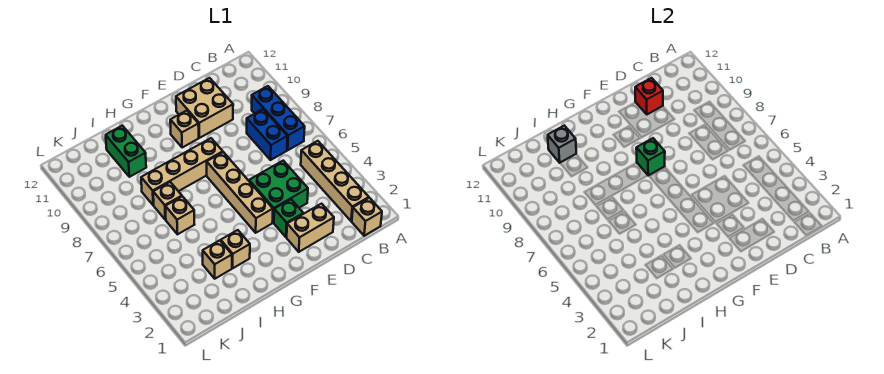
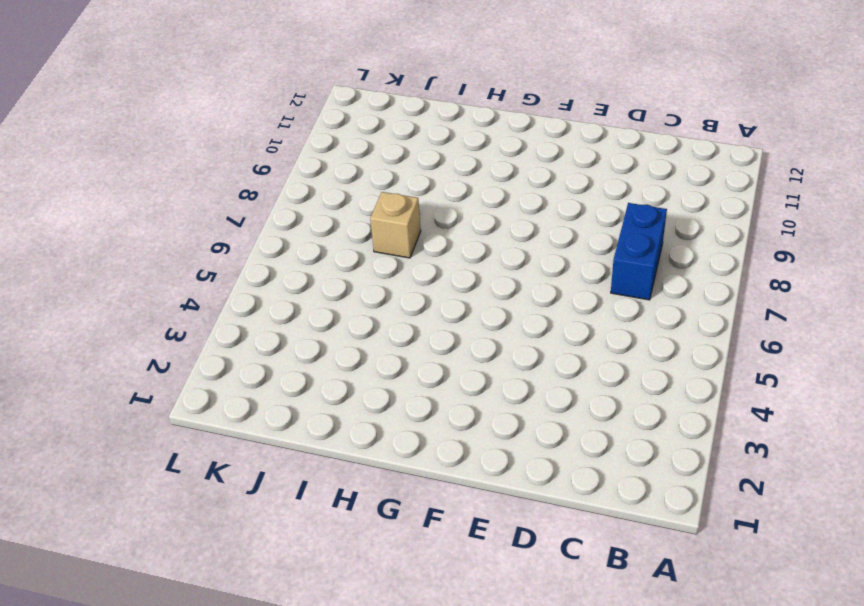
none -> tan 1x1 brick [352,198,382,236]
none -> tan 1x4 brick [301,141,369,221]
none -> blue 1x3 brick [252,86,305,150]

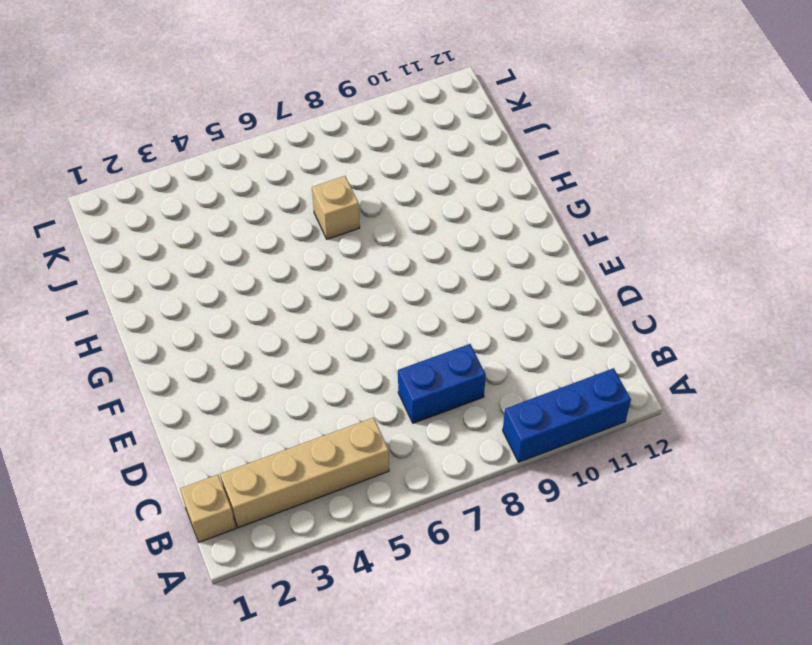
blue 1x3 brick [503,368,631,462] -> blue 1x3 brick moved to [252,86,305,150]
none -> tan 1x2 brick [287,204,334,252]
none -> green 2x2 brick [249,161,308,223]
none -> tan 2x2 brick [176,78,233,138]

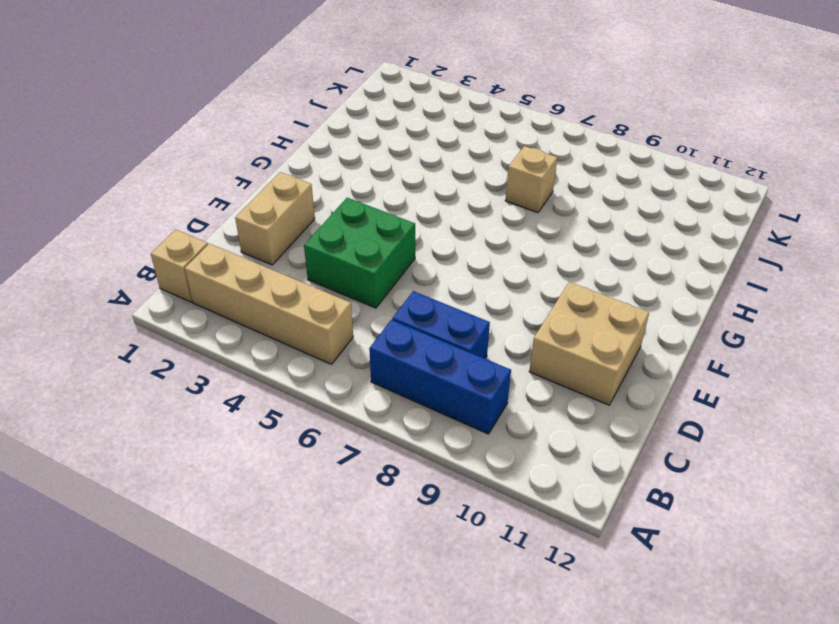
none -> green 1x1 brick [274,199,303,237]
none -> tan 1x4 brick [207,152,273,233]
none -> tan 1x4 brick [141,138,223,205]

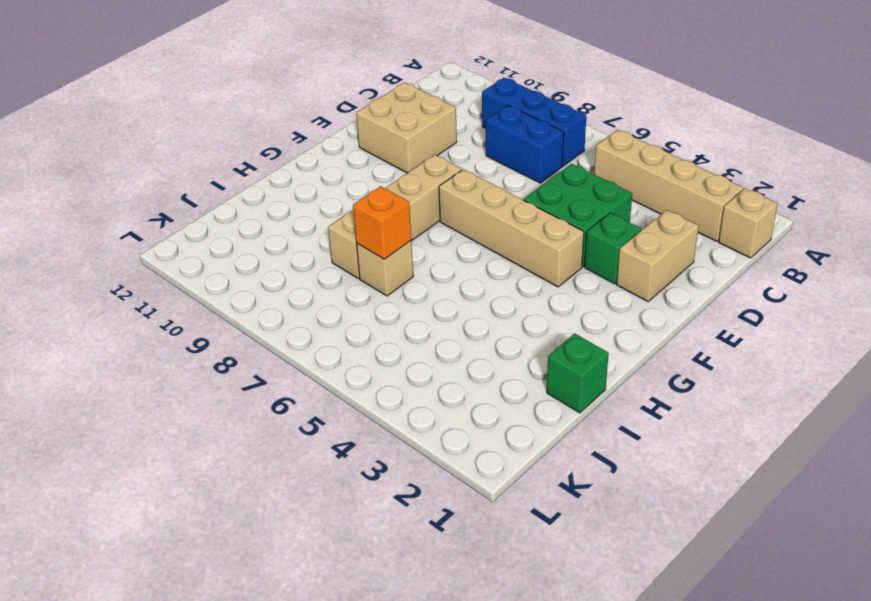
green 1x1 brick [547,333,609,413] -> green 1x1 brick moved to [636,138,665,175]
orange 1x1 brick [353,186,411,259] -> none
none -> tan 1x1 brick [170,111,199,148]
none -> tan 1x1 brick [221,230,250,268]
none -> tan 1x1 brick [203,240,232,279]

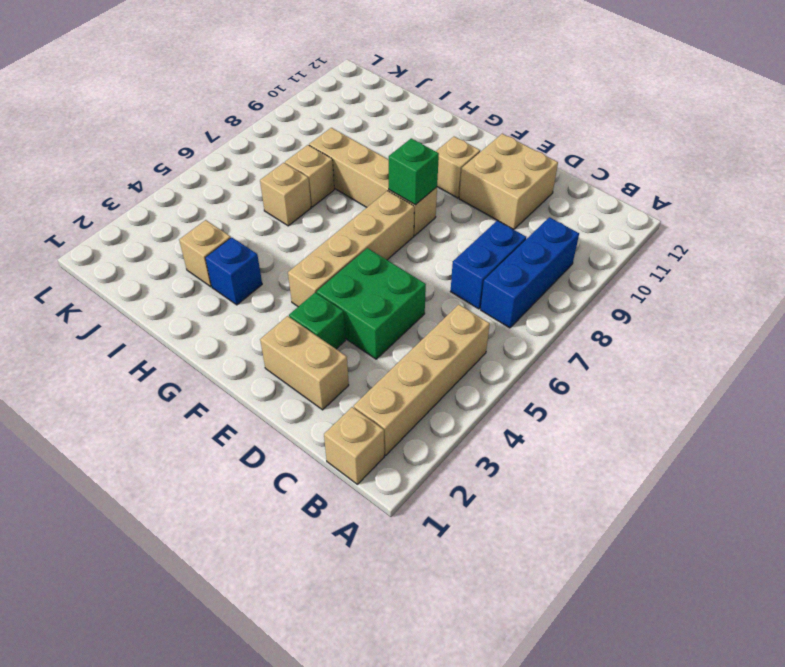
blue 1x1 brick [205,237,262,305] -> tan 1x1 brick [221,230,250,268]
none -> green 1x2 brick [106,126,146,177]
none -> red 1x1 brick [635,78,663,114]
none -> grey 1x1 brick [548,126,576,163]

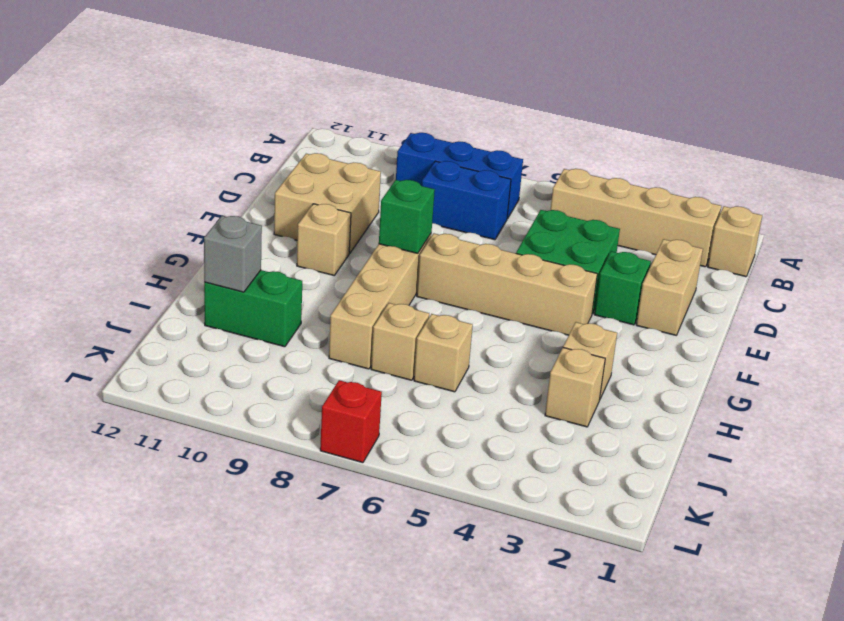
red 1x1 brick [320,380,382,463] -> red 1x1 brick moved to [635,78,663,114]

